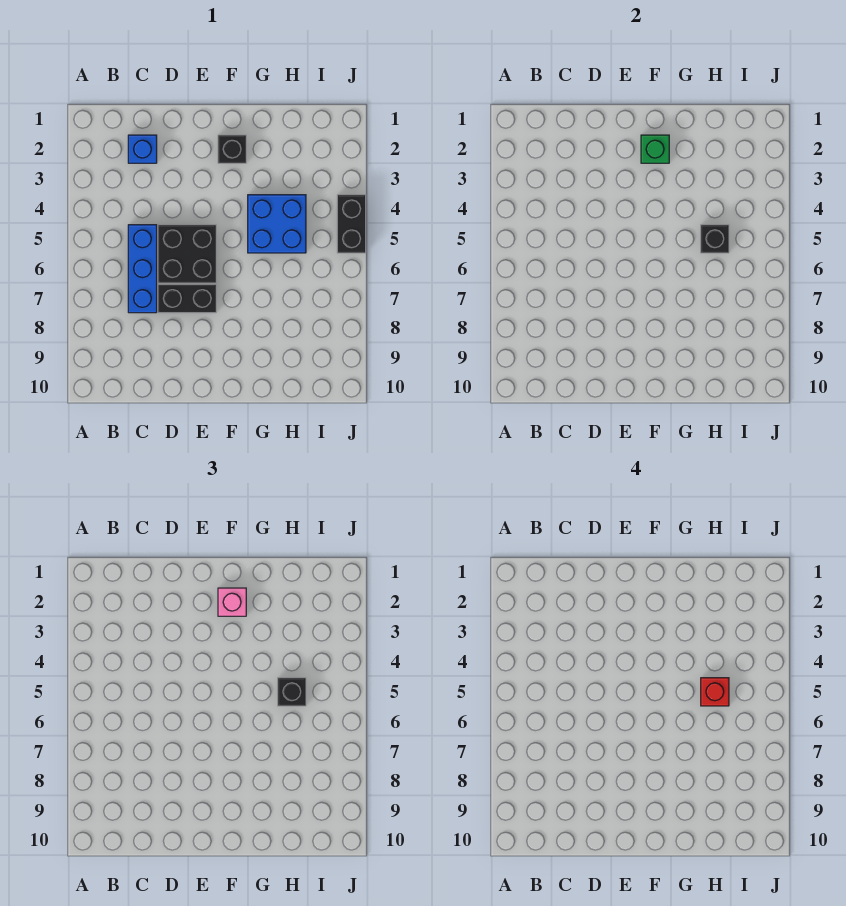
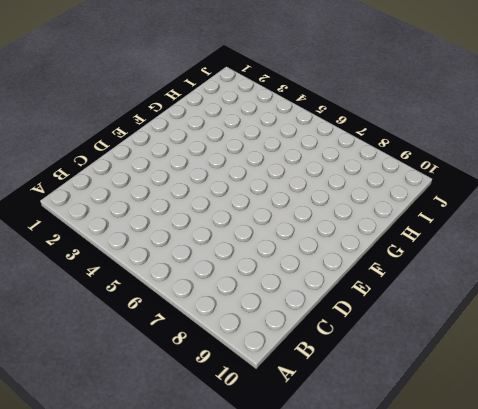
none -> blue 1x1 brick [128,135,157,163]
none -> blue 1x3 brick [128,225,157,313]
none -> black 2x2 brick [158,225,216,283]

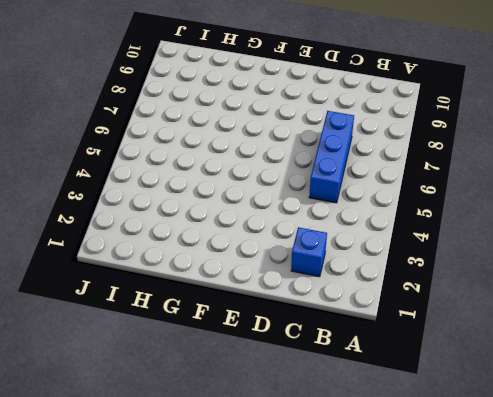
none -> black 2x2 brick [158,225,216,283]
none -> black 1x2 brick [158,284,216,313]
none -> black 1x1 brick [218,135,246,163]

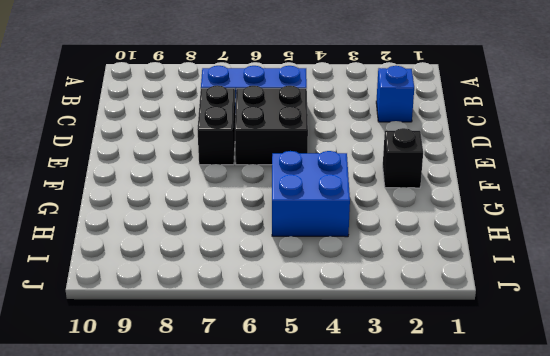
none -> black 1x2 brick [337,195,366,253]
none -> green 1x1 brick [641,135,669,163]
none -> black 1x1 brick [701,225,729,253]

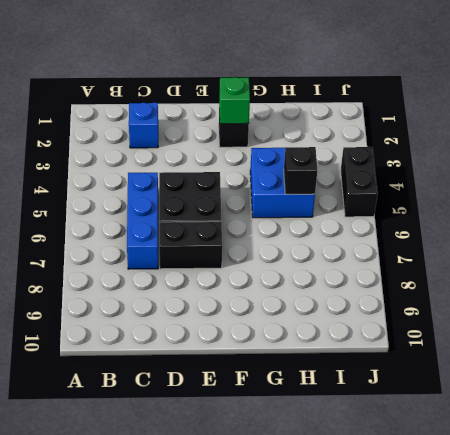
none -> pink 1x1 brick [218,588,246,616]
none -> black 1x1 brick [278,678,306,706]
none -> red 1x1 brick [701,678,729,706]

